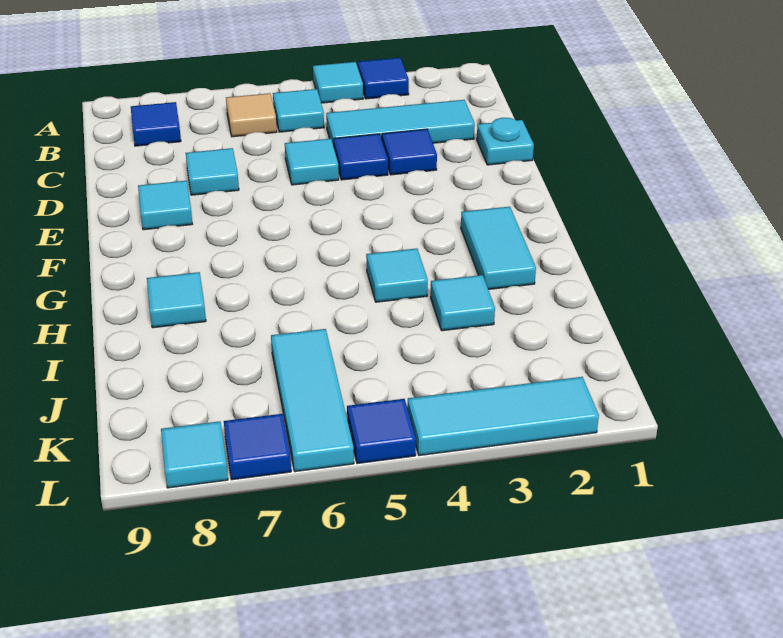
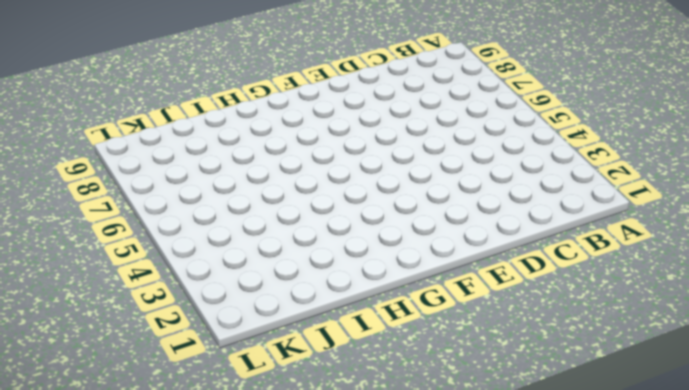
none -> blue 1x1 tile [358,58,409,99]
none -> cyan 1x1 tile [313,62,363,103]
none -> cyan 1x1 tile [273,89,324,132]

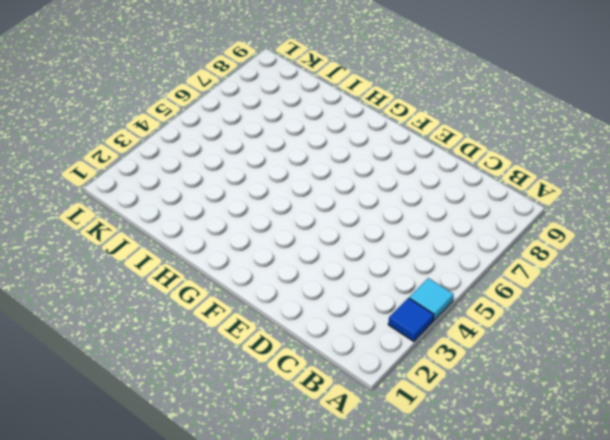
none -> cyan 1x1 tile [273,89,324,132]
none -> tan 1x1 tile [226,93,277,137]
none -> blue 1x1 tile [131,102,181,146]

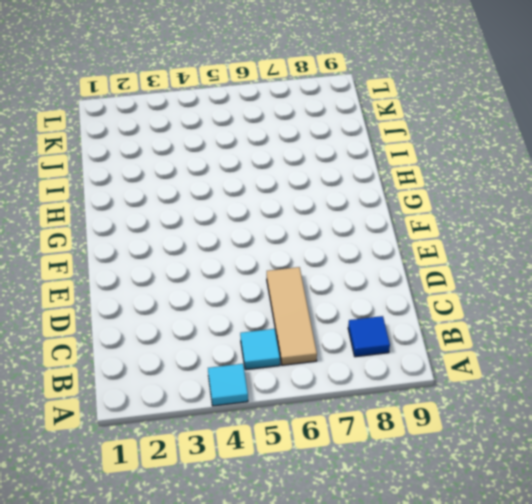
tan 1x3 tile [267,267,317,365] -> tan 1x1 tile [226,93,277,137]
none -> blue 1x1 tile [358,58,409,99]
none -> cyan 1x3 tile [326,100,475,146]
none -> cyan 1x1 plate [477,118,534,165]

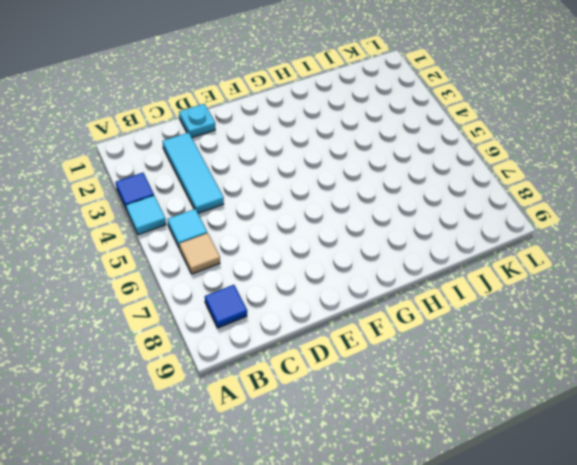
none -> blue 1x1 tile [382,129,437,175]
none -> blue 1x1 tile [334,134,388,180]
none -> cyan 1x1 tile [285,139,339,185]

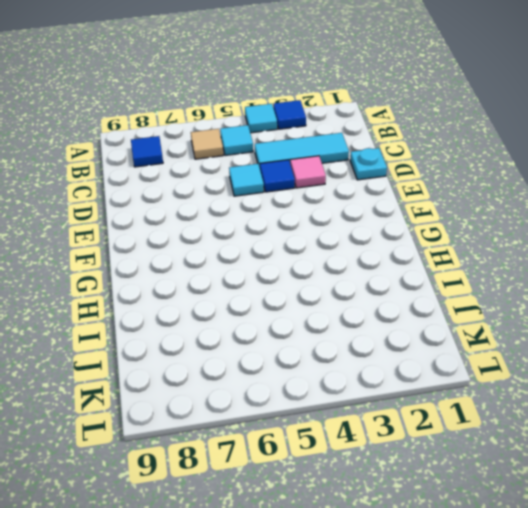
pink 1x1 tile [290,156,326,188] -> blue 1x1 tile [382,129,437,175]
none -> cyan 1x1 tile [186,148,239,195]
none -> cyan 1x1 tile [138,181,192,230]
none -> cyan 1x2 tile [461,207,536,289]

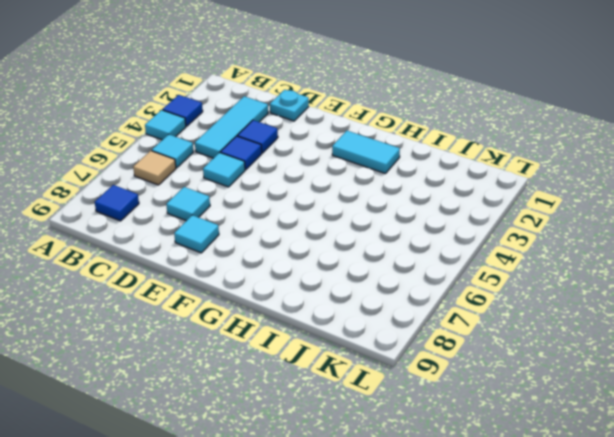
none -> cyan 1x1 tile [366,248,428,302]
none -> cyan 1x1 tile [147,272,206,328]
none -> cyan 1x1 tile [431,275,495,331]

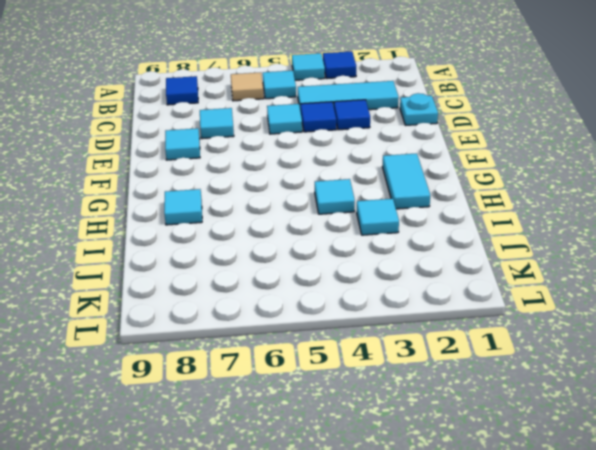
none -> cyan 1x3 tile [271,329,354,472]
none -> cyan 1x3 tile [407,377,599,456]
none -> blue 1x1 tile [347,399,416,464]

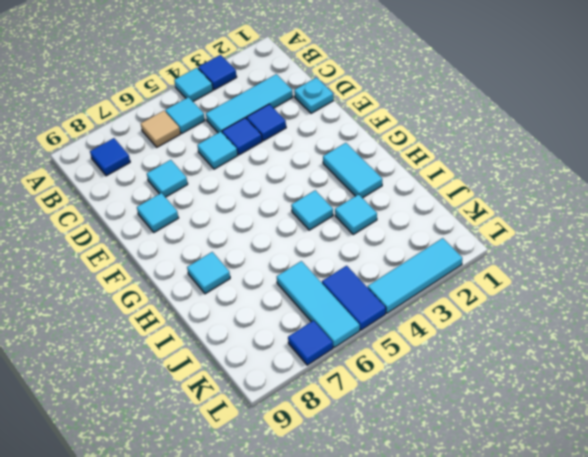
blue 1x2 tile [322,266,386,330] -> blue 1x1 tile [347,399,416,464]
none -> cyan 1x1 tile [161,421,228,488]

